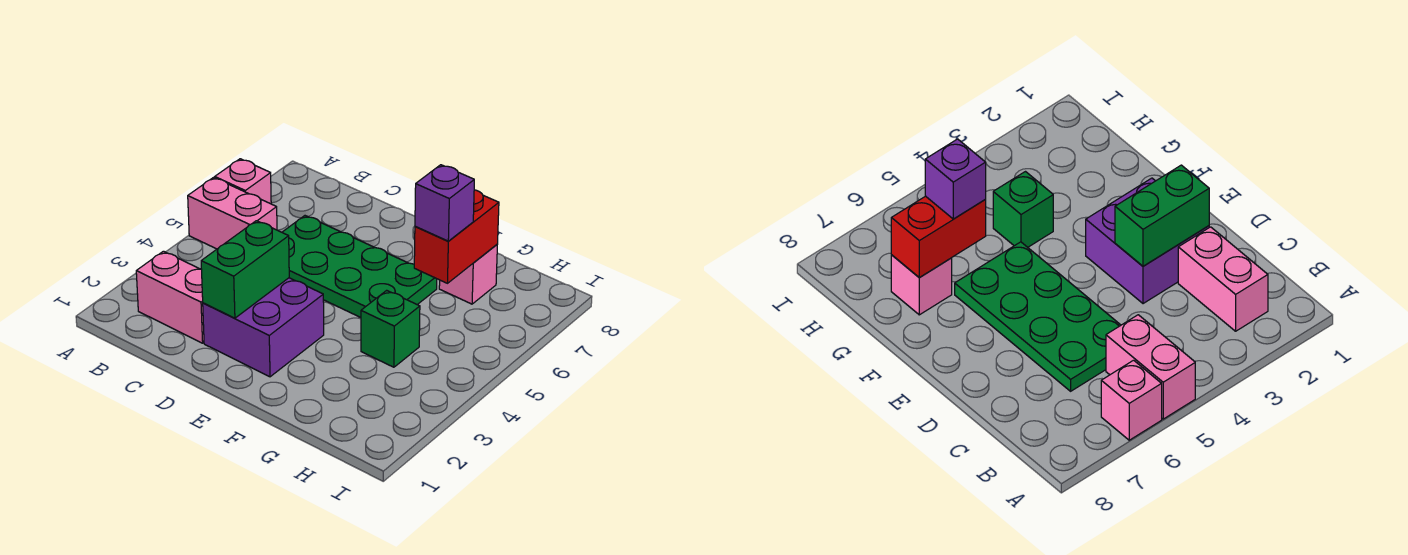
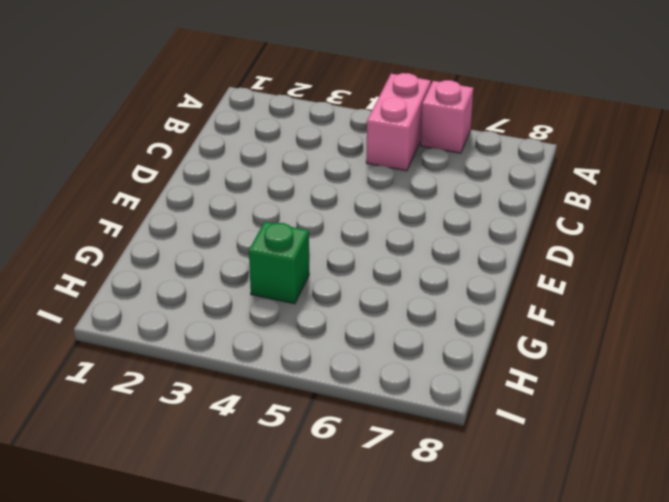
none -> pink 1x2 brick [136,251,204,343]
none -> green 2x4 plate [282,216,437,317]

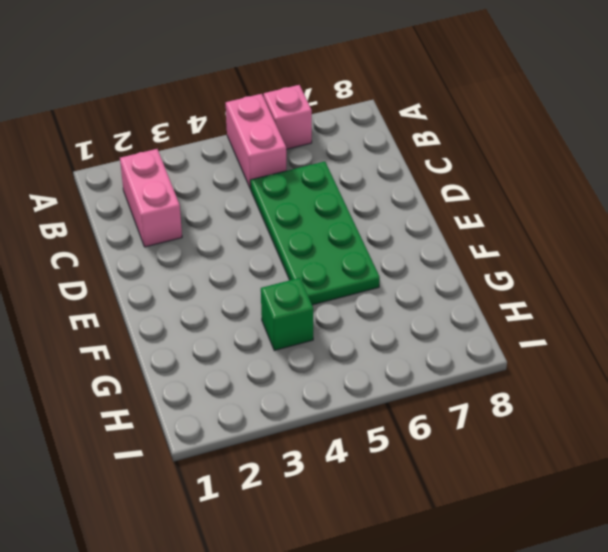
none -> purple 2x2 brick [203,278,324,377]
none -> pink 1x1 brick [439,245,497,304]

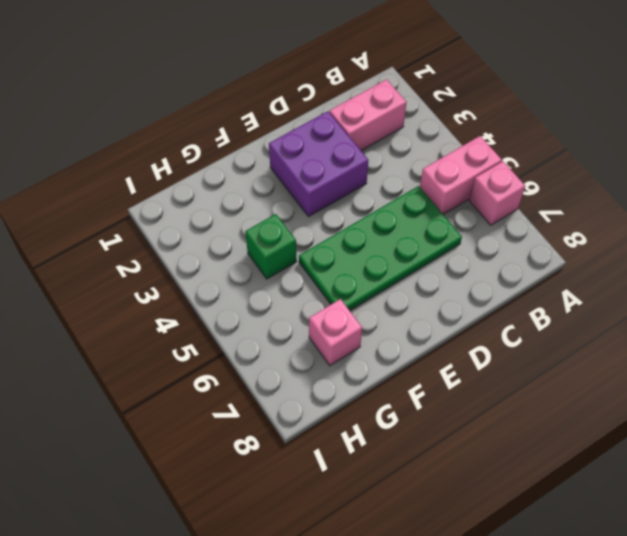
none -> green 1x2 brick [201,221,289,318]
none -> red 1x2 brick [414,190,499,283]

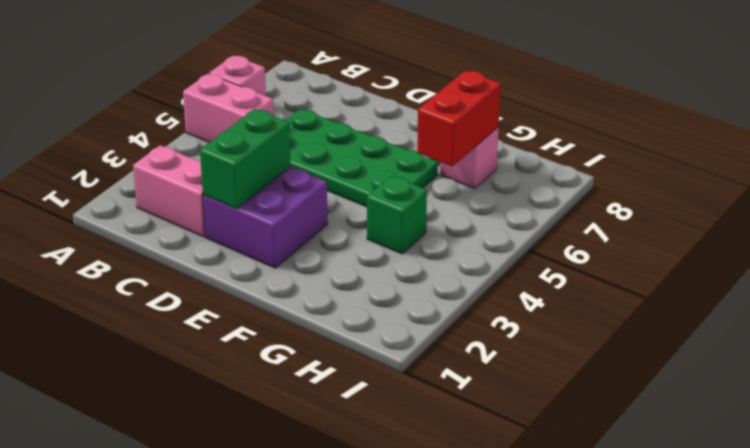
none -> purple 1x1 brick [415,165,474,241]

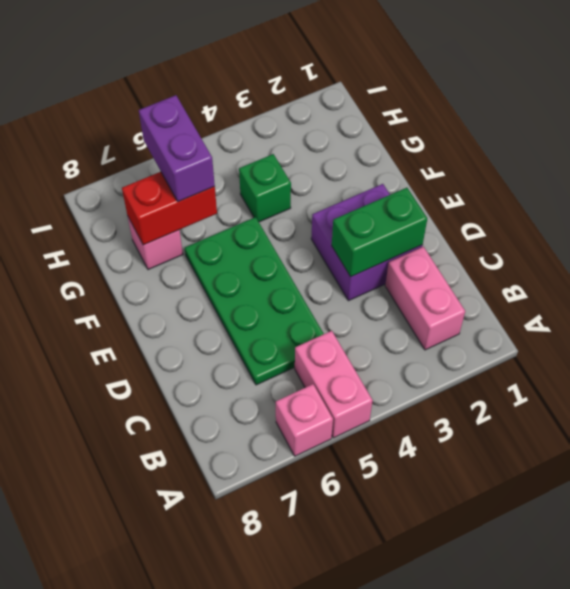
purple 1x2 brick [139,95,215,202] -> purple 1x1 brick [415,165,474,241]

